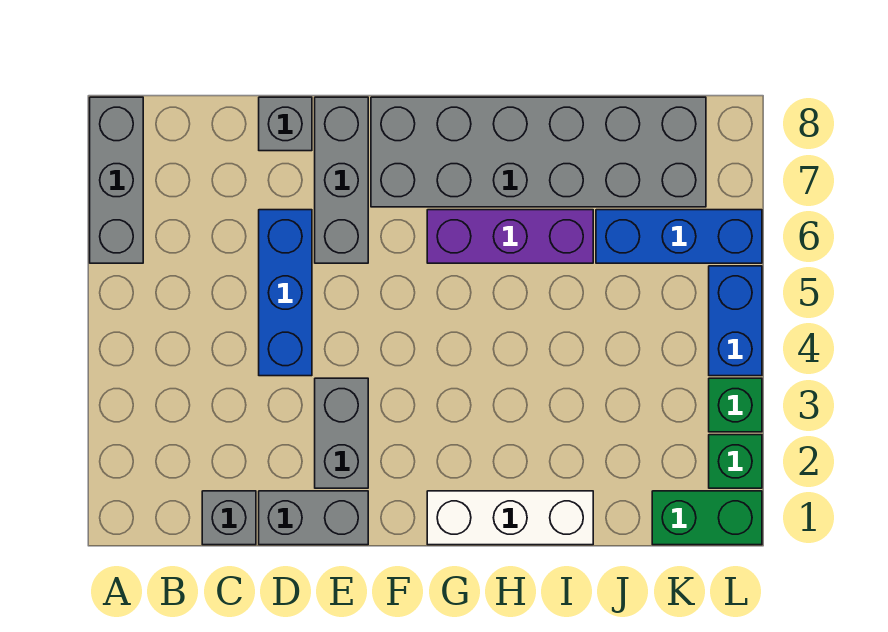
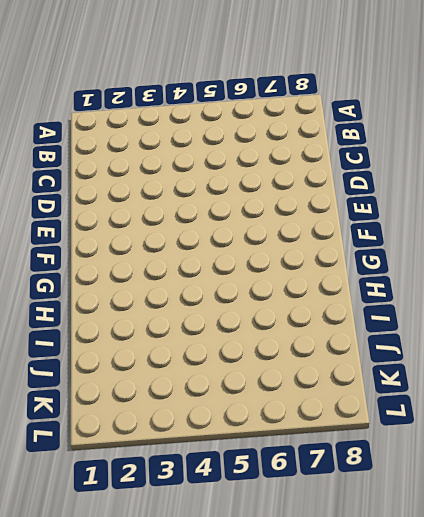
none -> grey 1x3 brick [90,97,143,263]
none -> grey 1x1 brick [202,491,256,545]
none -> grey 1x2 brick [259,491,368,545]

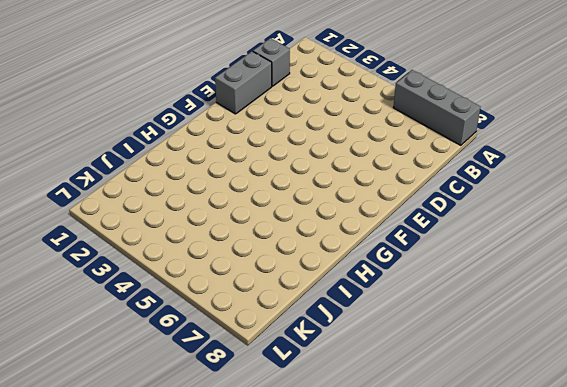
none -> blue 1x3 brick [259,210,312,376]
none -> grey 1x1 brick [259,97,312,151]
none -> grey 1x2 brick [315,378,368,488]

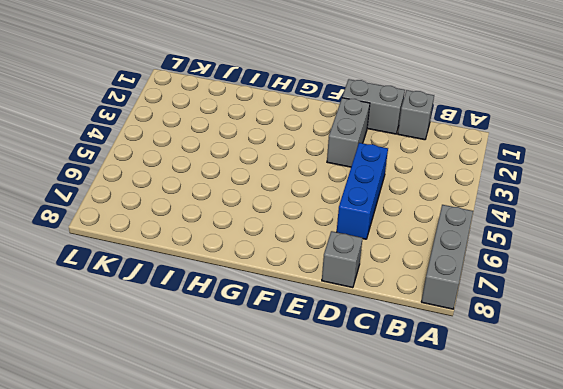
none -> grey 1x3 brick [315,97,368,263]
none -> grey 2x6 brick [371,97,706,207]
none -> white 1x3 brick [427,491,593,545]

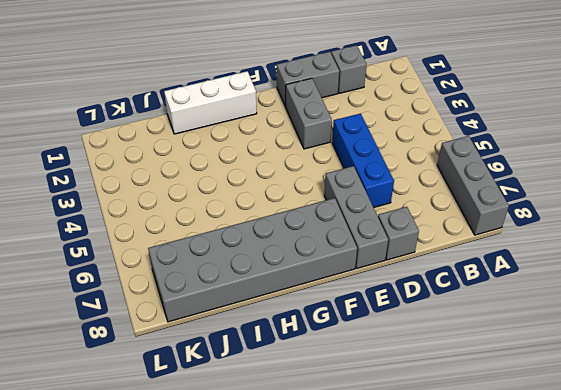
none -> purple 1x3 brick [427,210,593,263]
none -> blue 1x3 brick [596,210,762,263]
none -> green 1x2 brick [652,491,762,545]

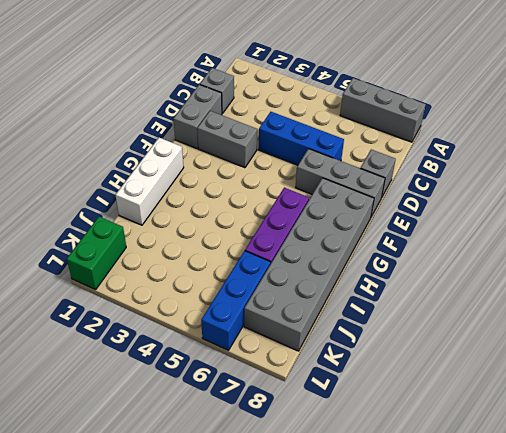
none -> green 1x1 brick [709,435,762,488]
none -> green 1x1 brick [709,378,762,432]
none -> blue 1x2 brick [709,266,762,376]

